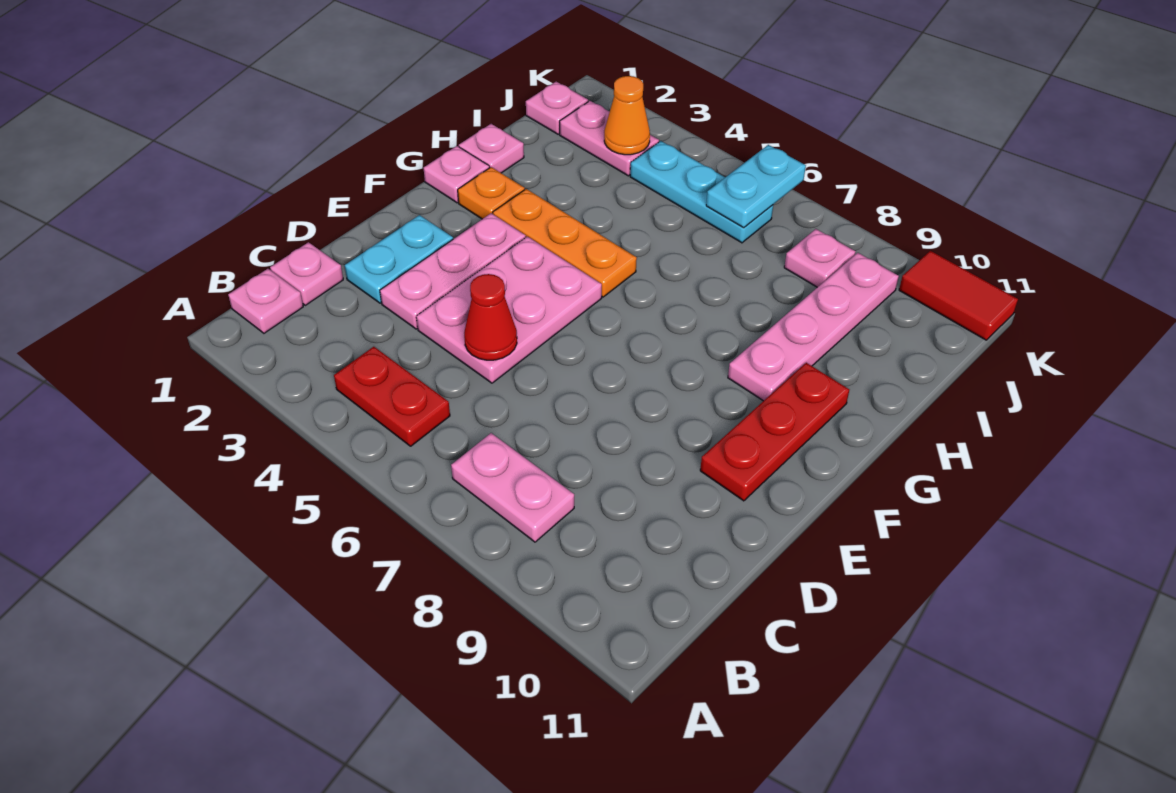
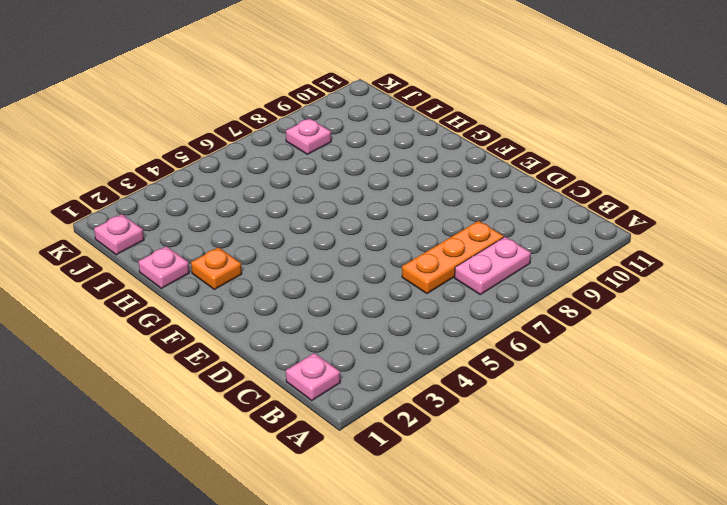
orange 1x3 plate [402,221,504,293] -> orange 1x3 plate moved to [493,189,637,297]
none -> red 1x2 plate [334,347,450,446]
none -> pink 1x1 plate [270,242,343,305]
none -> cyan 1x2 plate [345,215,453,303]

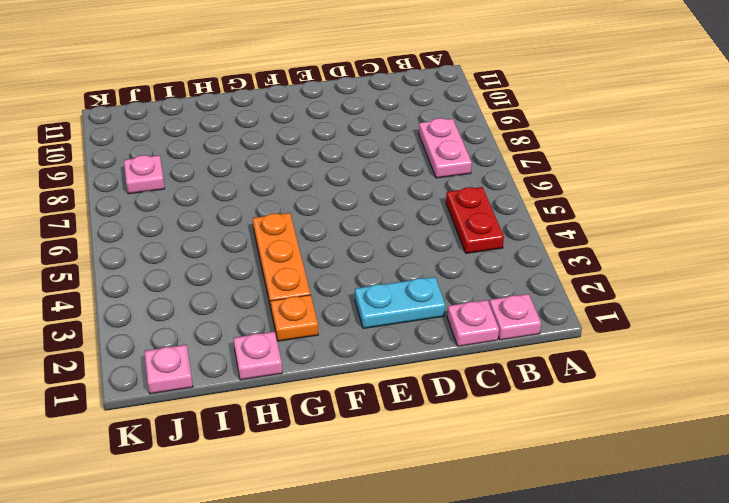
none -> pink 1x3 plate [380,213,526,329]
none -> pink 2x3 plate [416,237,602,383]
none -> red 1x3 plate [700,363,849,501]

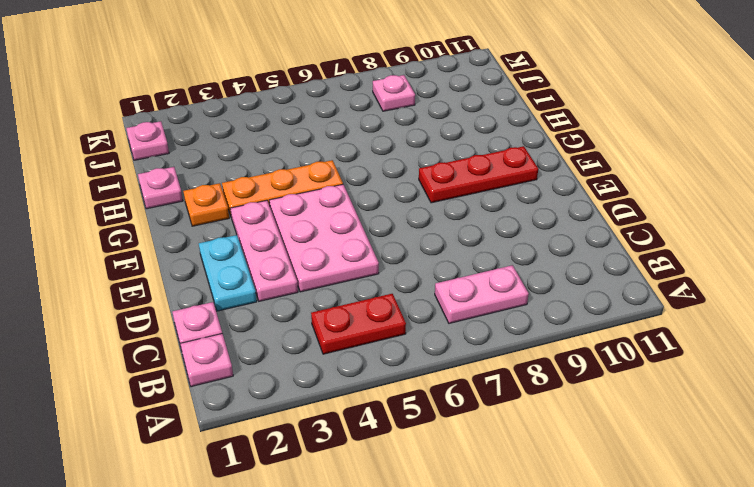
red 1x3 plate [419,146,538,203] -> red 1x3 plate turned to [700,363,849,501]
none -> pink 1x1 plate [424,146,490,203]
none -> pink 1x4 plate [728,253,899,401]
none -> pink 1x2 plate [560,101,659,176]

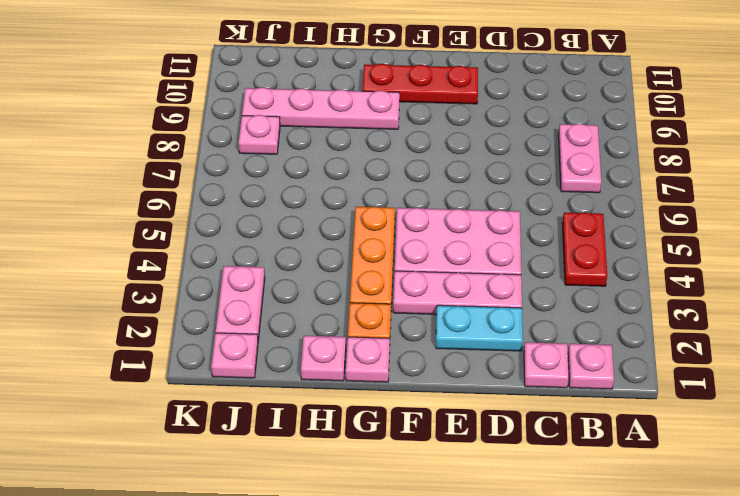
none -> cyan 1x3 plate [630,141,773,243]
none -> red 1x2 tile [899,251,1018,340]
none -> red 1x1 cone [464,274,517,360]

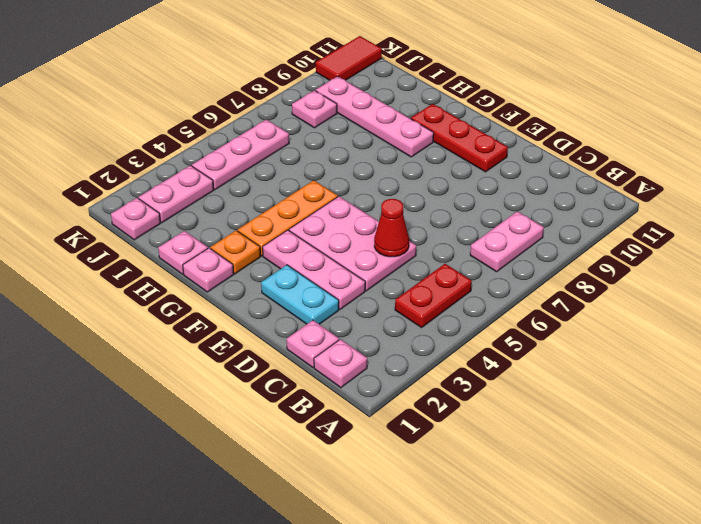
pink 1x3 plate [192,120,289,190] -> cyan 1x3 plate [630,141,773,243]
none -> orange 1x1 cone [604,76,650,155]
none -> cyan 1x2 plate [706,145,806,228]

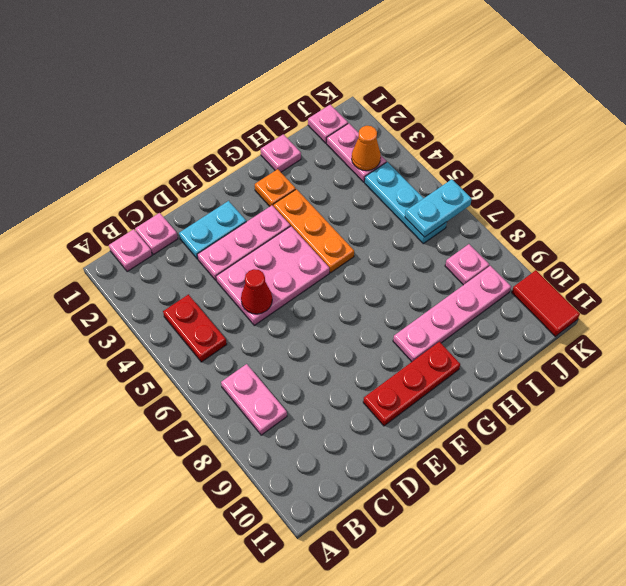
none -> pink 1x1 plate [424,146,490,203]

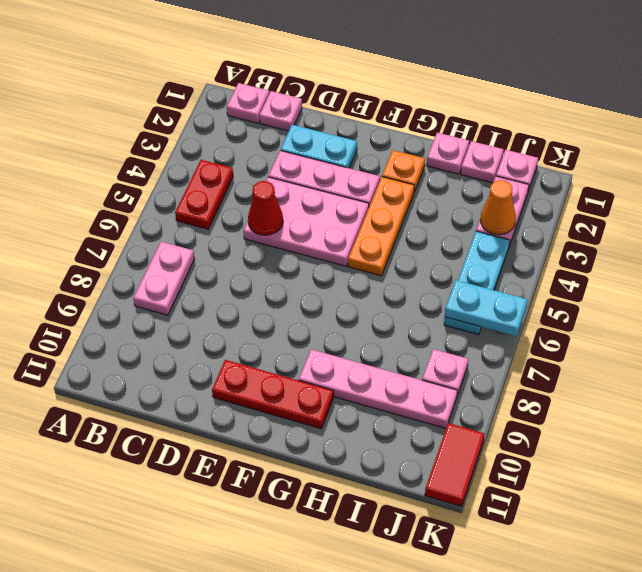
pink 1x1 plate [461,141,504,183] -> pink 1x1 plate moved to [424,146,490,203]

